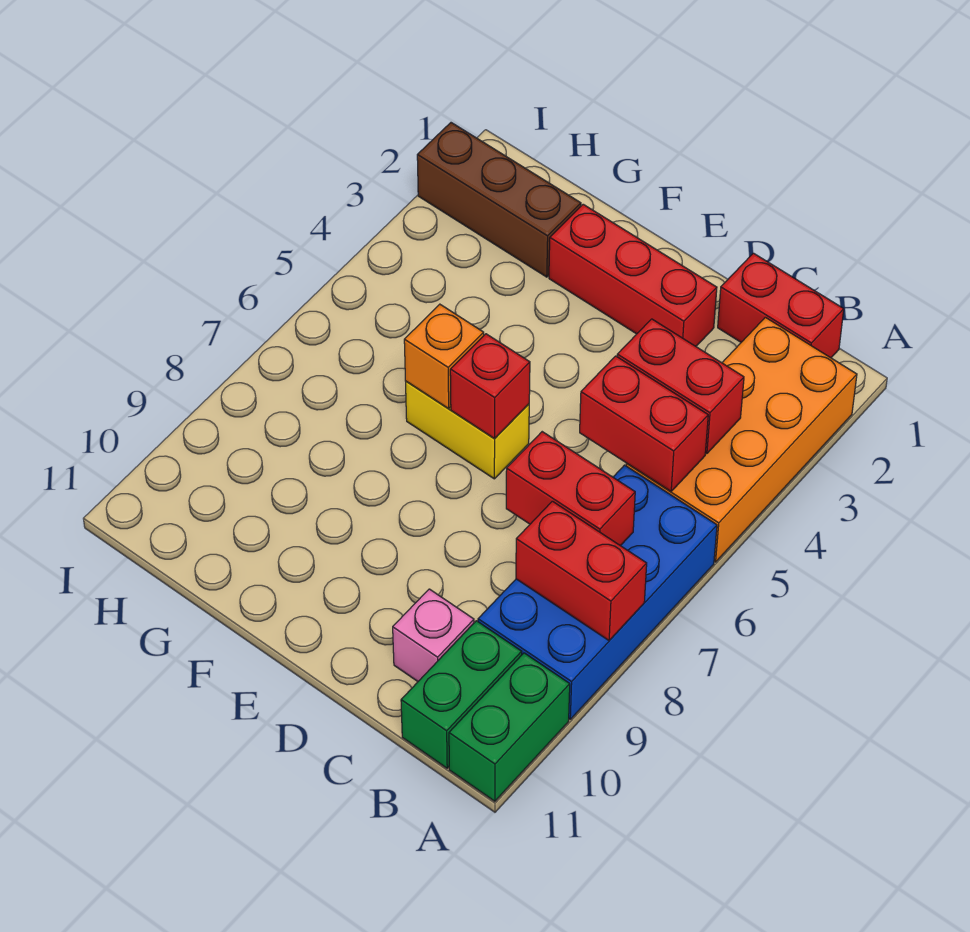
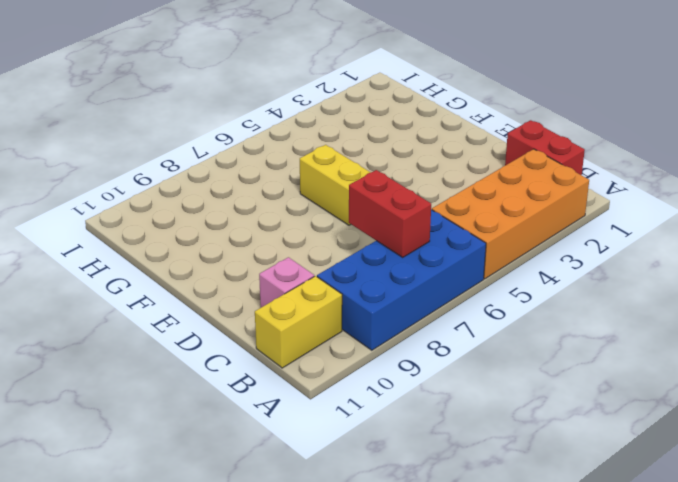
yellow 1x2 brick [255,276,342,368] -> green 1x2 brick [401,621,522,768]
none -> green 1x2 brick [449,653,570,801]
none -> red 1x3 brick [549,204,717,346]
none -> brown 1x3 brick [417,123,581,277]

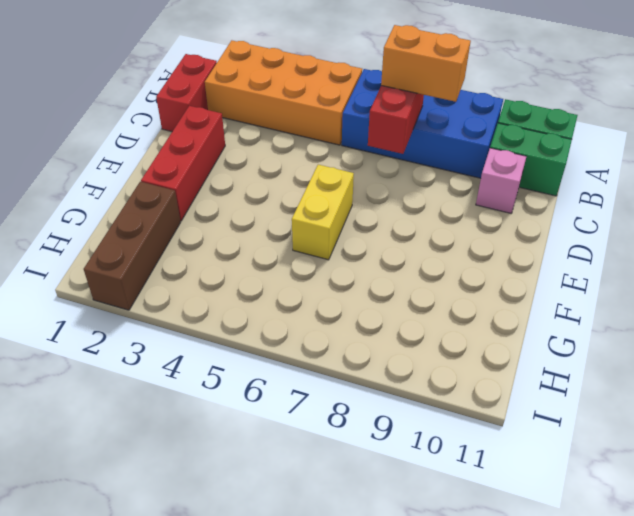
orange 1x2 brick [381,25,471,102] -> none
none -> red 1x2 brick [516,501,647,640]
none -> red 1x2 brick [617,319,744,454]
none -> red 1x2 brick [580,356,708,491]

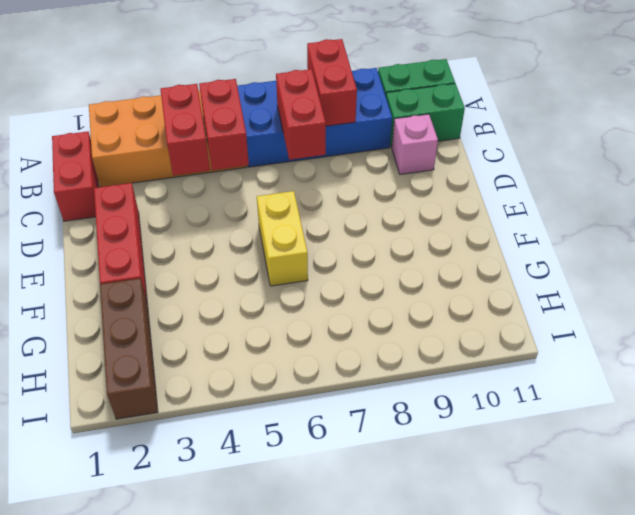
none -> red 1x1 brick [450,334,530,438]
none -> orange 1x1 brick [404,304,484,408]

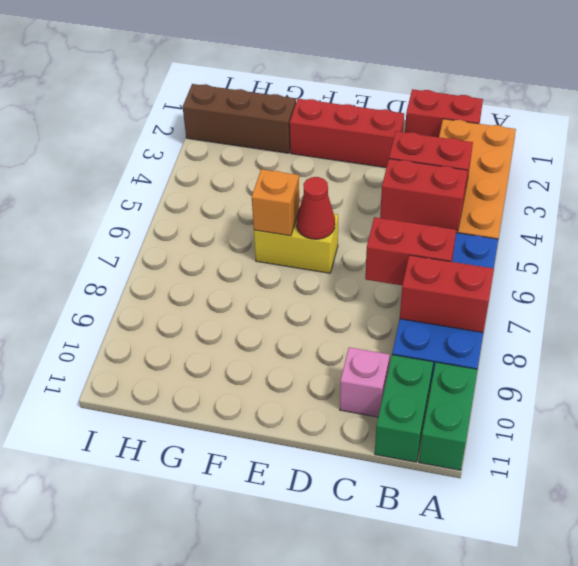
red 1x1 cone [297,177,335,239] -> red 1x1 brick [450,334,530,438]

